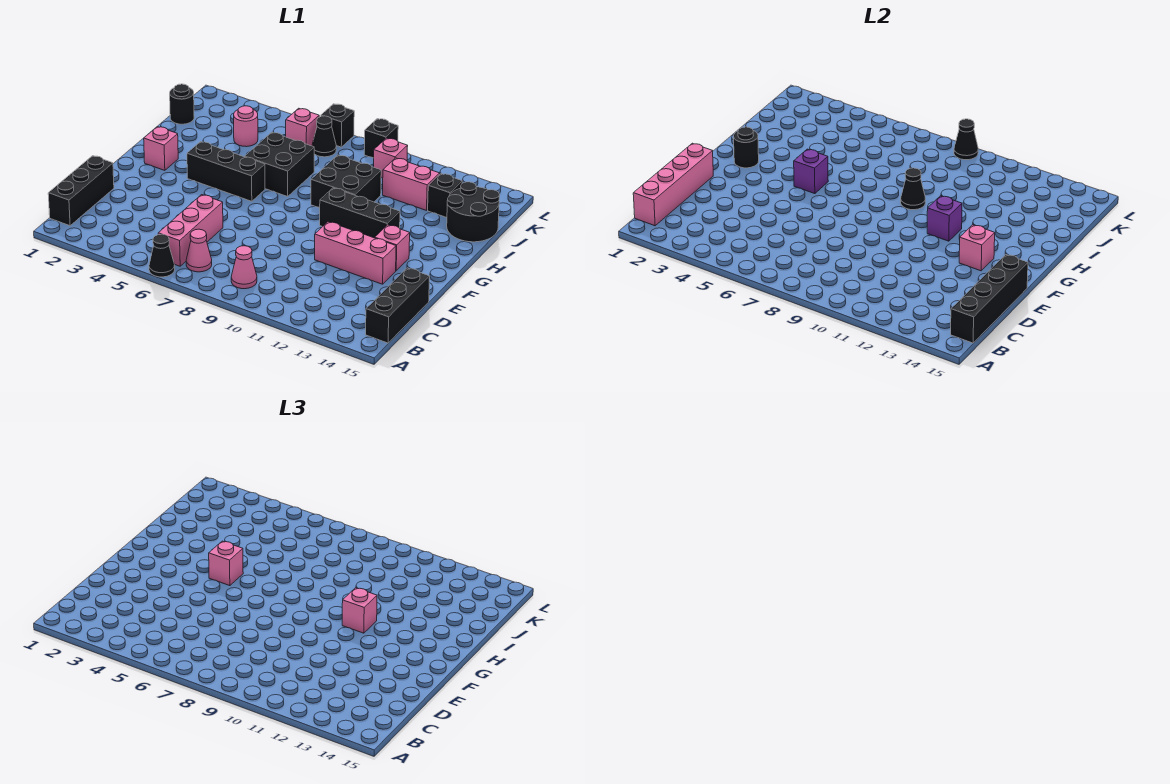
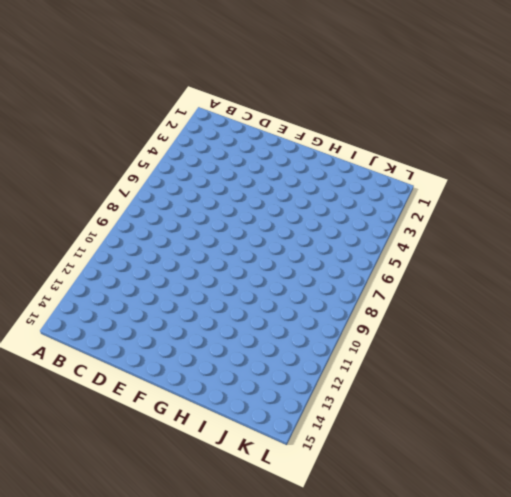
none -> black 1x1 cone [149,234,175,277]
none -> black 1x3 brick [48,156,114,226]
none -> pink 1x3 brick [158,195,223,266]
none -> pink 1x1 cone [186,229,212,272]

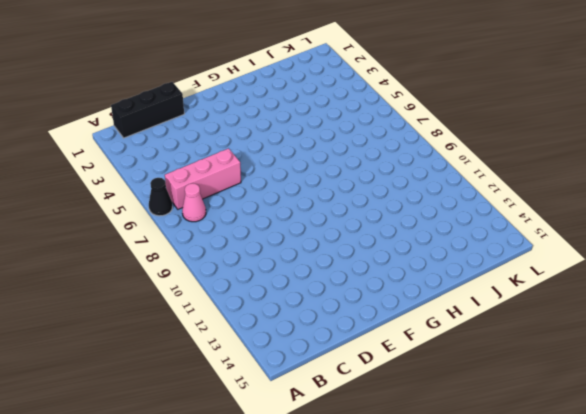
none -> pink 1x1 cone [231,246,257,289]
none -> black 1x3 brick [366,268,430,343]
none -> pink 1x3 brick [315,222,396,284]
none -> pink 1x1 brick [375,225,410,271]

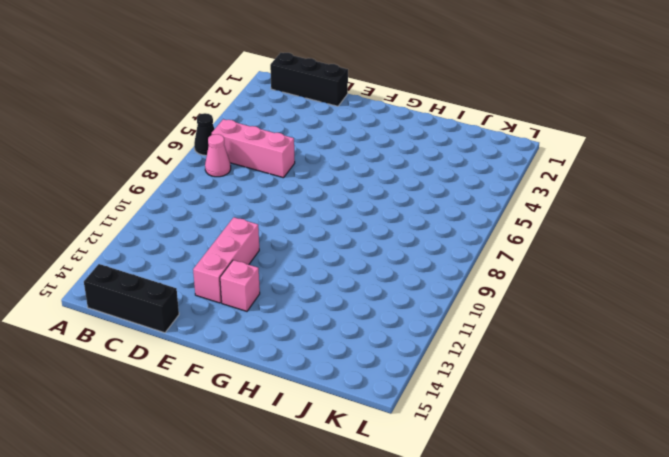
none -> pink 1x1 cone [231,246,257,289]
none -> pink 1x1 brick [144,127,178,170]
none -> black 1x3 brick [187,142,265,201]
none -> black 1x3 brick [320,188,400,238]

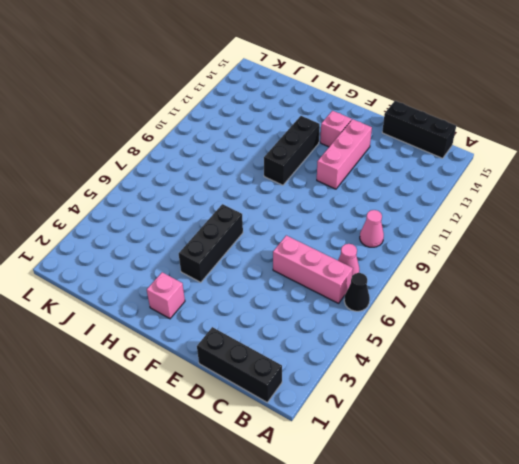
none -> black 2x2 brick [245,132,314,197]
none -> black 2x2 brick [311,155,381,208]
none -> black 2x2 round brick [447,182,500,242]
none -> black 1x1 round brick [170,84,194,124]

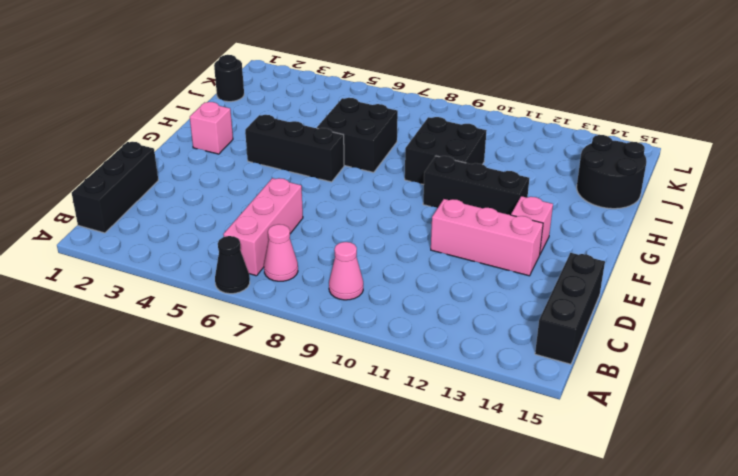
none -> pink 1x1 round brick [234,106,258,147]
none -> pink 1x2 brick [383,158,440,210]
none -> black 1x1 brick [428,174,462,218]
none -> pink 1x1 brick [286,108,319,146]

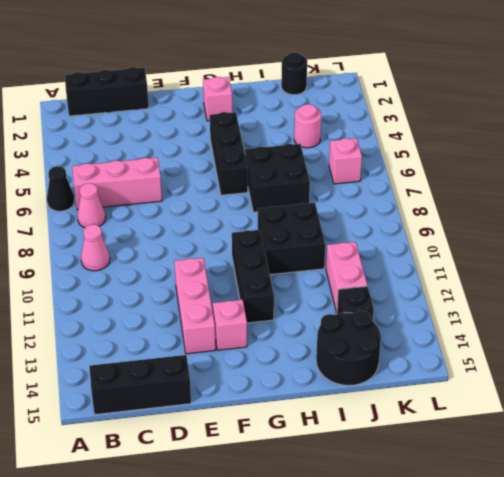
none -> black 1x1 cone [312,116,336,157]
none -> pink 1x1 brick [374,138,408,178]
none -> black 1x1 brick [321,104,354,147]
none -> black 1x1 brick [364,119,398,158]

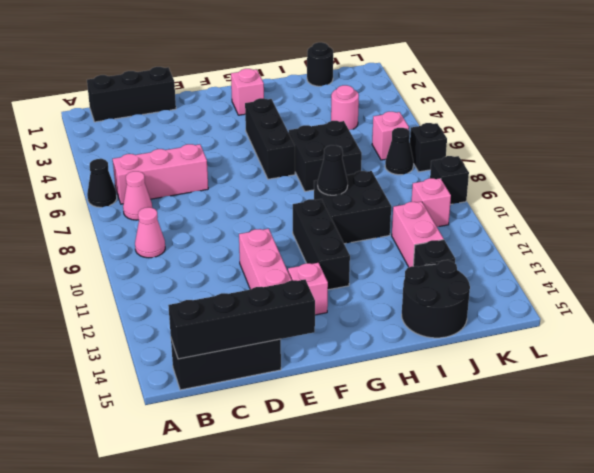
none -> pink 1x4 brick [633,143,713,226]
none -> pink 1x1 brick [959,225,995,271]
none -> black 1x1 round brick [734,127,759,168]
none -> purple 1x1 brick [794,149,828,194]

